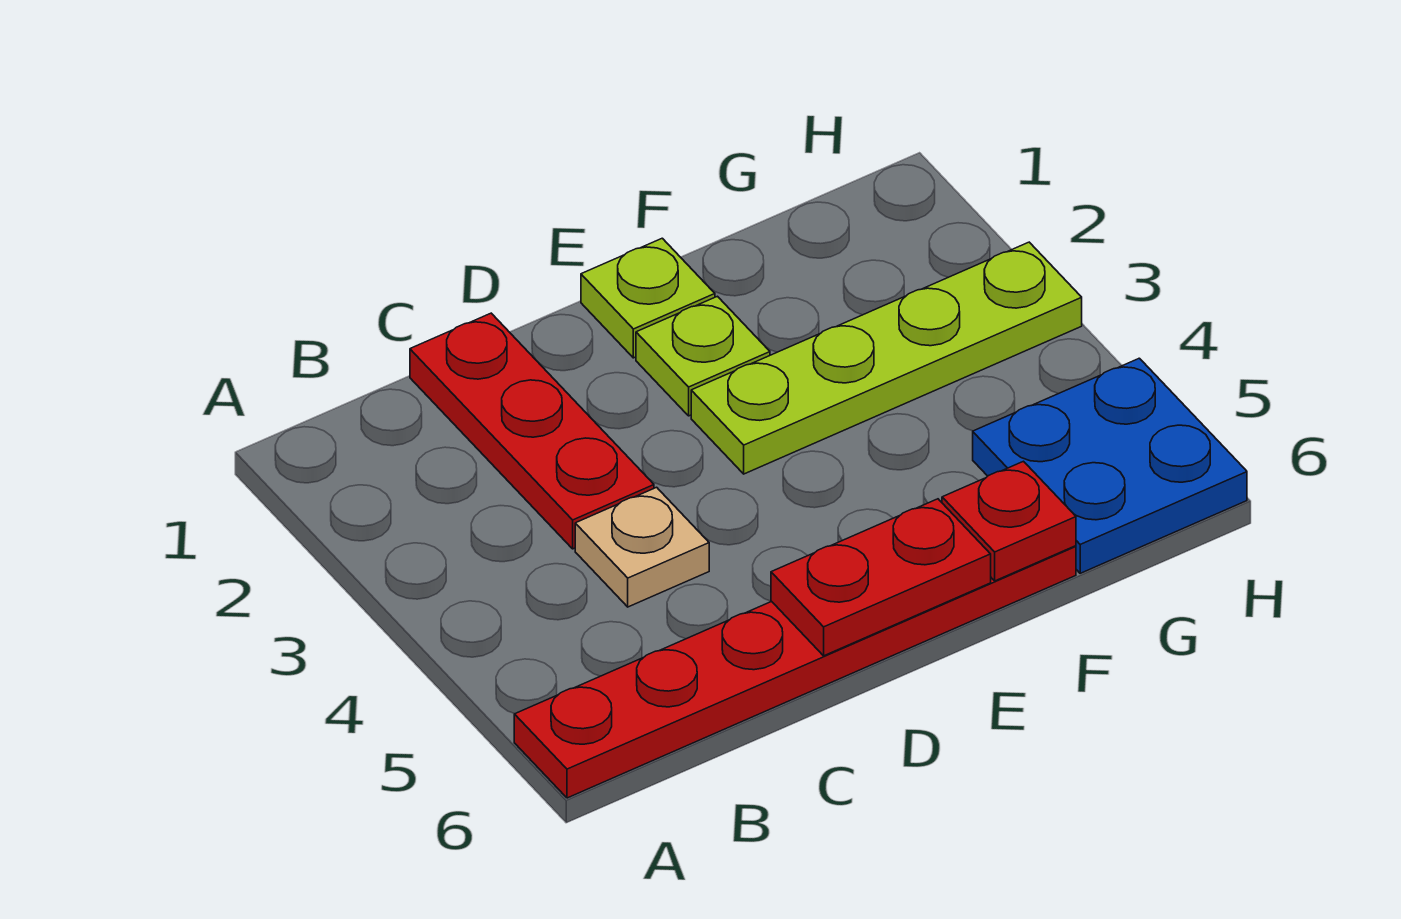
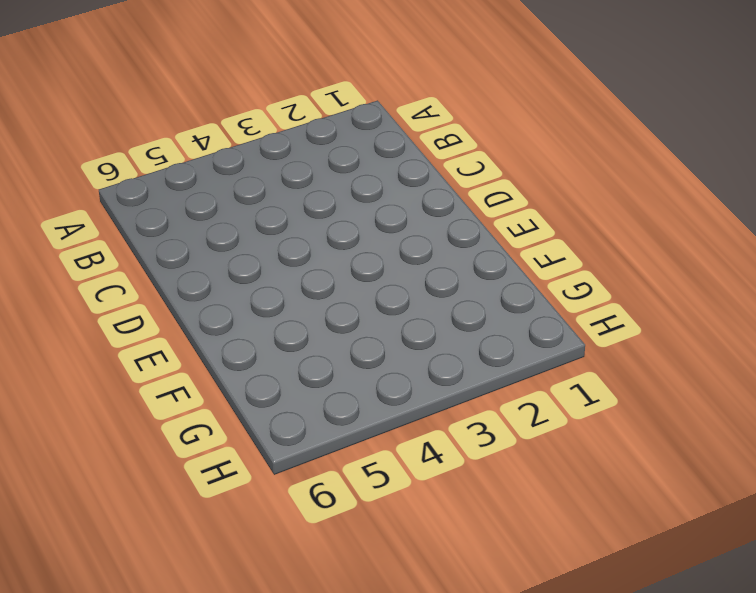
none -> red 1x6 plate [514,546,1076,798]
none -> red 1x3 plate [410,313,654,549]

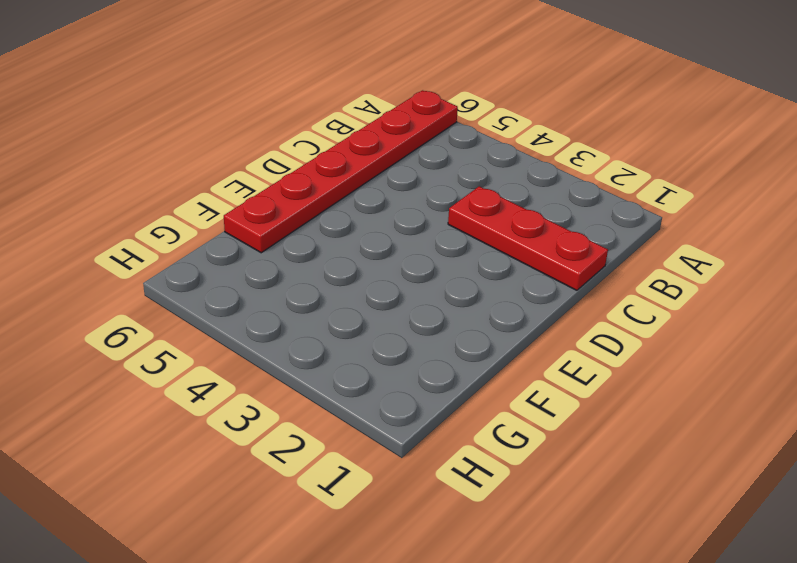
none -> tan 1x1 plate [575,487,709,607]
none -> lime 1x1 plate [581,238,715,358]

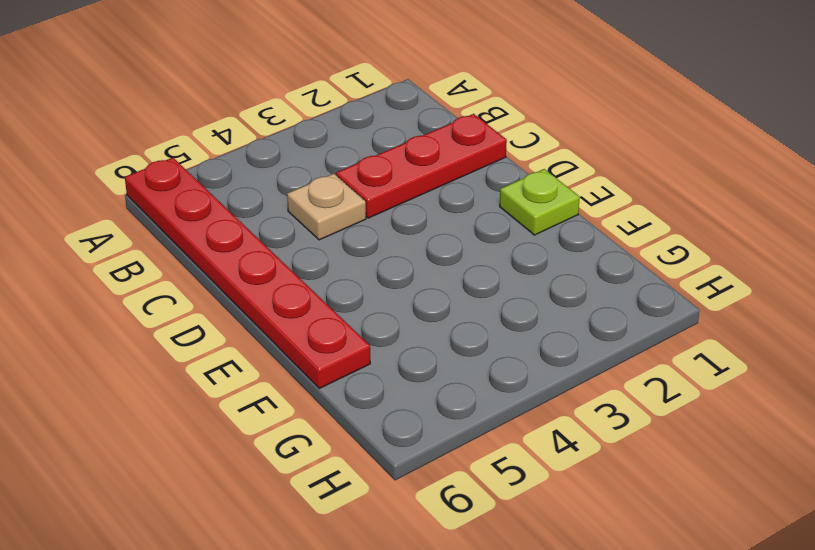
none -> lime 1x1 plate [636,296,770,416]
none -> lime 1x4 plate [691,242,1082,474]

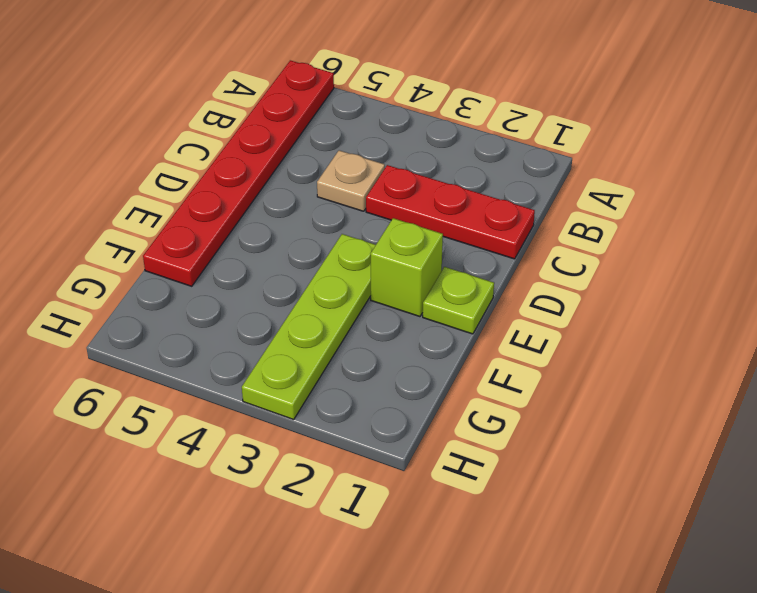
lime 1x1 brick [371,218,443,317] -> lime 1x1 plate [636,296,770,416]
none -> blue 2x2 plate [973,358,1247,573]
none -> red 1x2 plate [771,499,991,656]

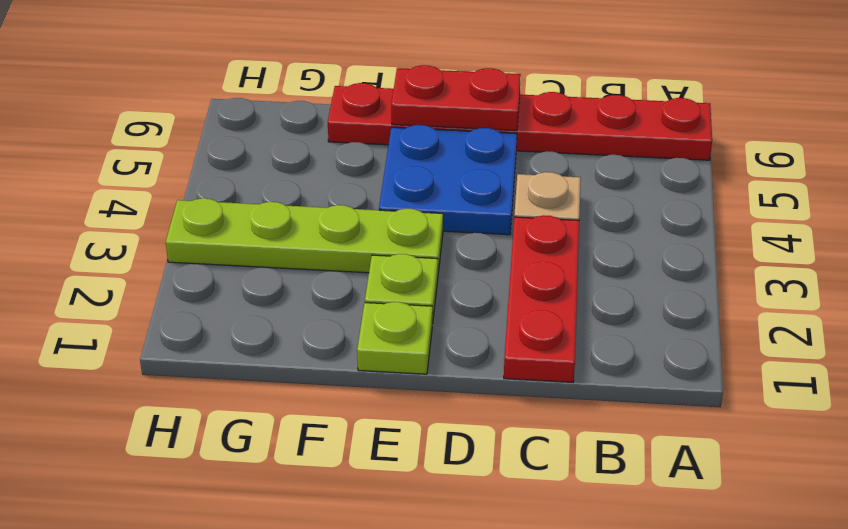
blue 2x2 plate [379,125,517,235] -> blue 2x2 plate moved to [973,358,1247,573]
none -> red 1x1 plate [942,461,1076,581]

